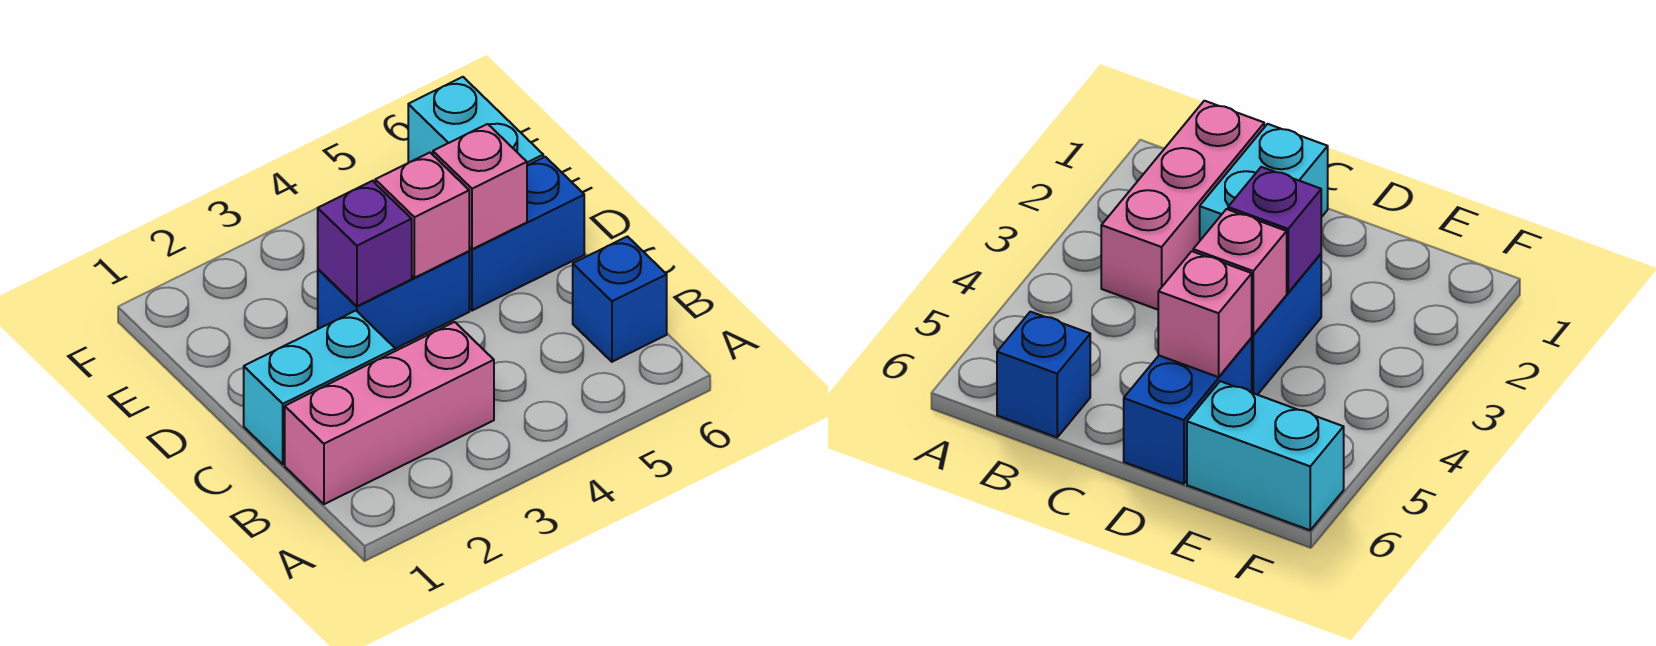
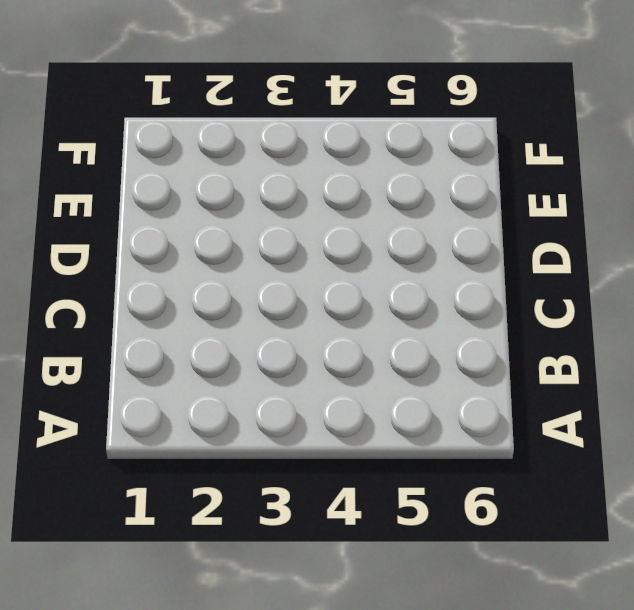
none -> pink 1x3 brick [285,322,494,504]
none -> blue 1x1 brick [573,237,667,362]

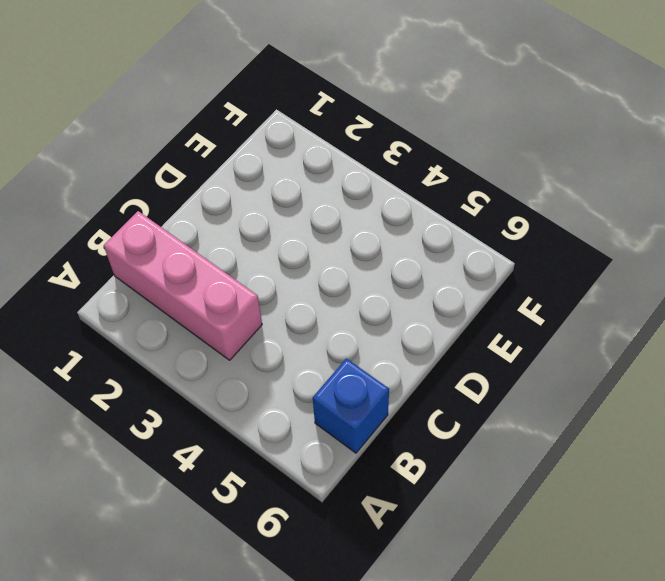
none -> cyan 1x2 brick [244,311,395,464]
none -> blue 1x2 brick [318,251,469,349]

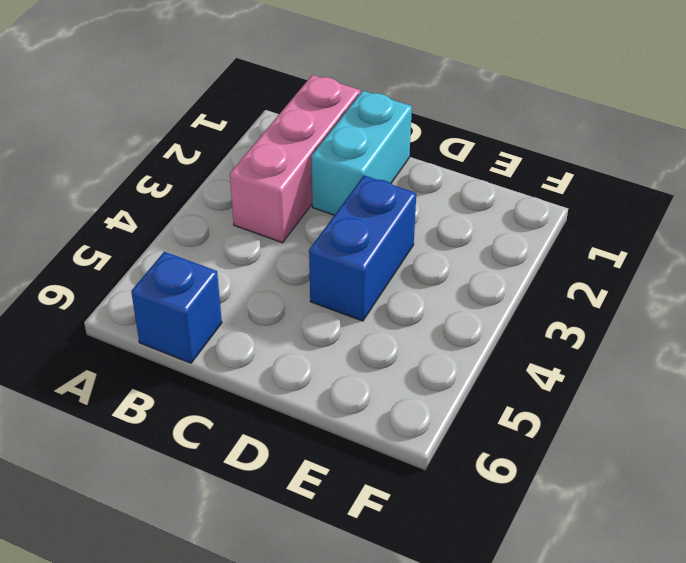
none -> blue 1x2 brick [469,157,584,311]
none -> cyan 1x2 brick [408,77,543,165]

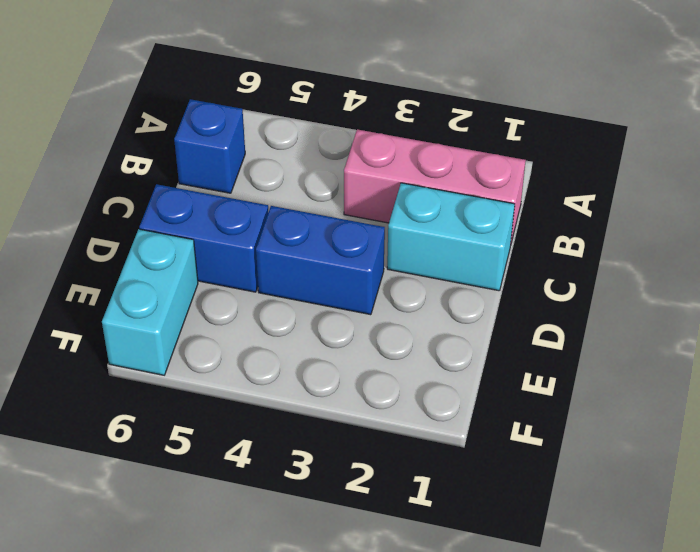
none -> purple 1x1 brick [318,181,412,306]
none -> pink 1x1 brick [375,153,469,278]

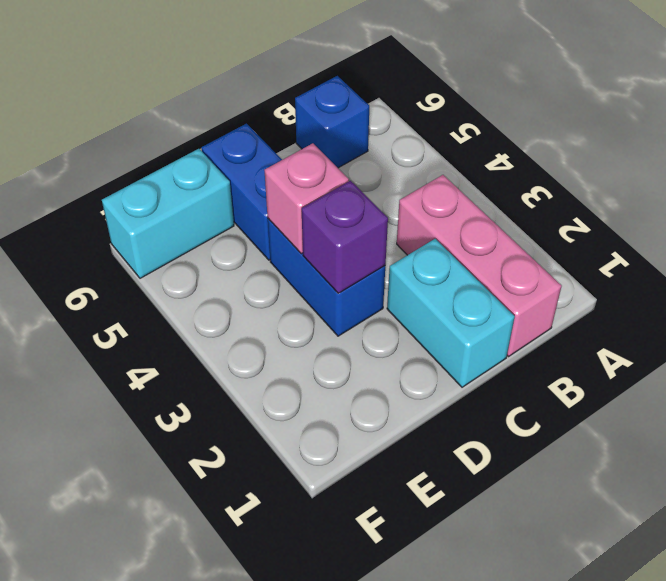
none -> pink 1x1 brick [433,124,527,249]

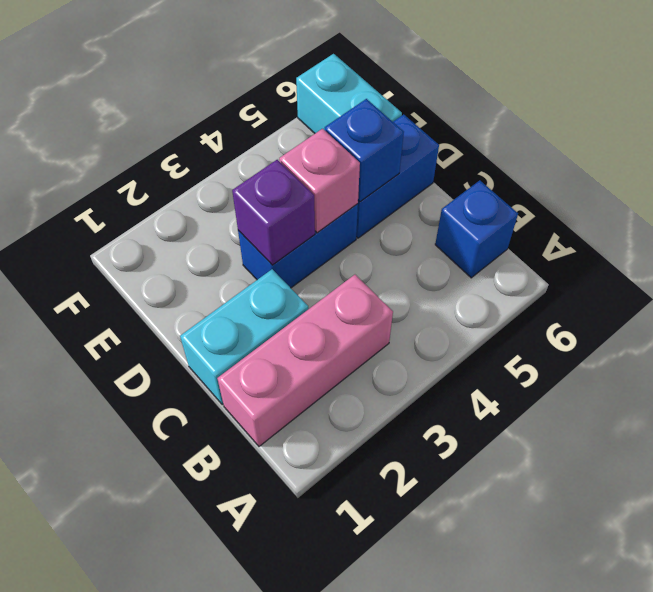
blue 1x1 brick [325,99,404,202] -> pink 1x1 brick [433,124,527,249]

